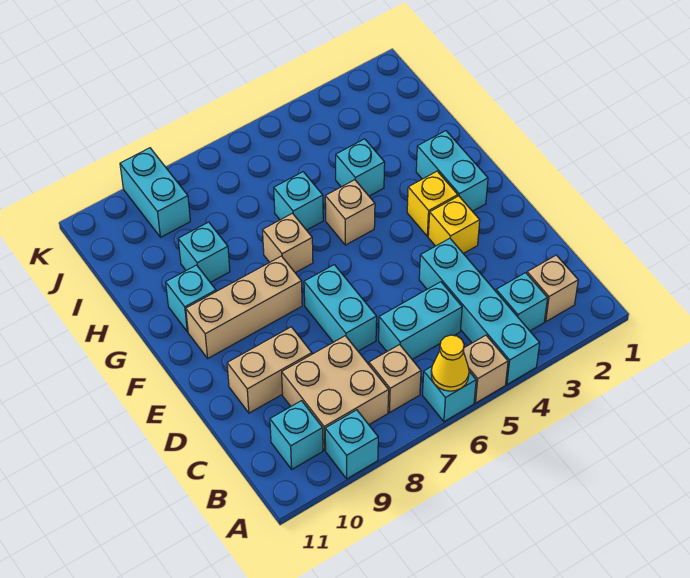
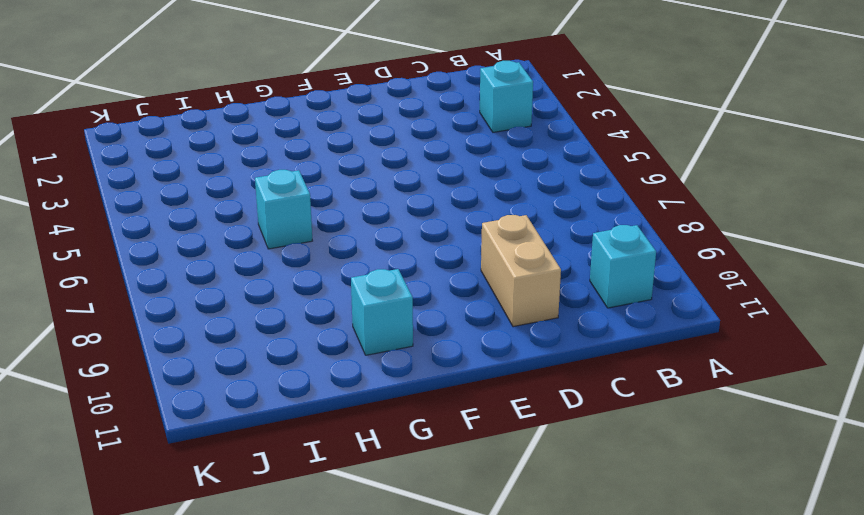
none -> cyan 1x4 brick [419,238,540,384]
none -> tan 1x1 brick [463,335,508,403]
none -> cyan 1x1 brick [422,367,476,422]

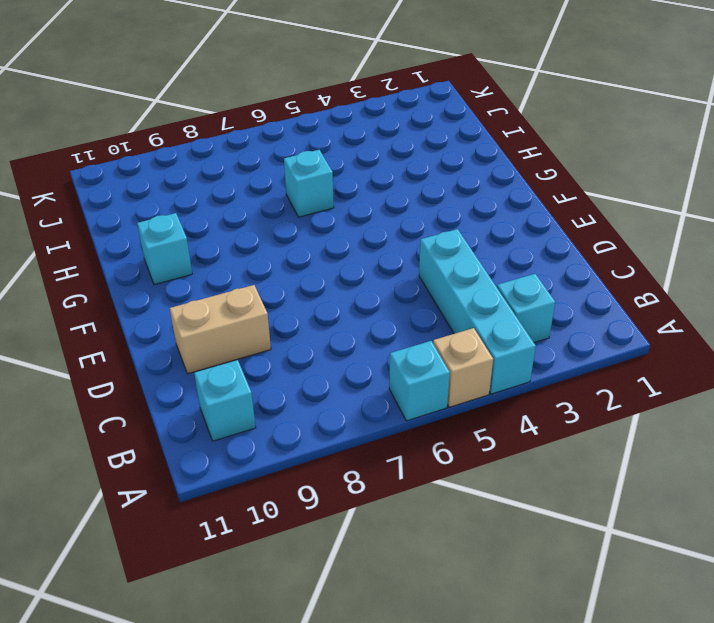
none -> cyan 1x1 brick [325,410,378,479]
none -> tan 1x1 brick [527,255,578,322]
none -> tan 1x1 brick [369,345,421,413]

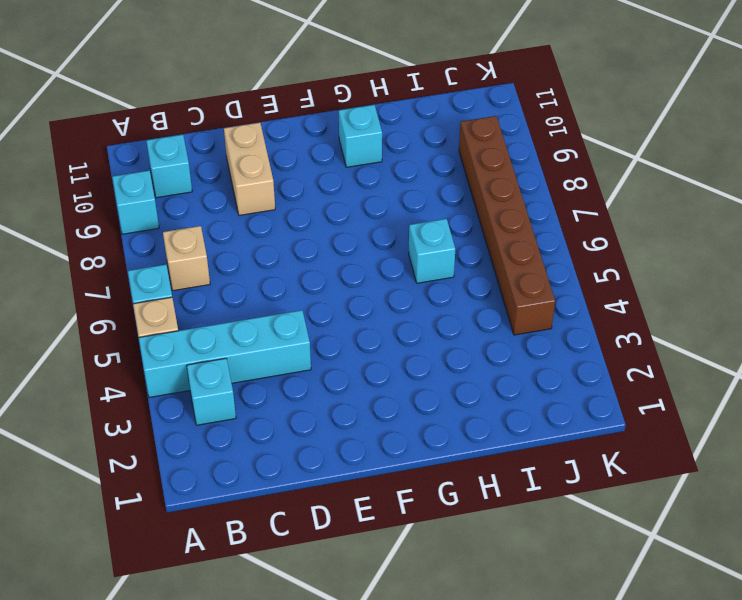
brown 1x6 brick [459,116,555,335] -> cyan 1x2 brick [120,148,190,237]
none -> tan 1x1 brick [527,255,578,322]
none -> tan 2x2 brick [282,336,389,450]
none -> cyan 1x2 brick [379,282,462,359]

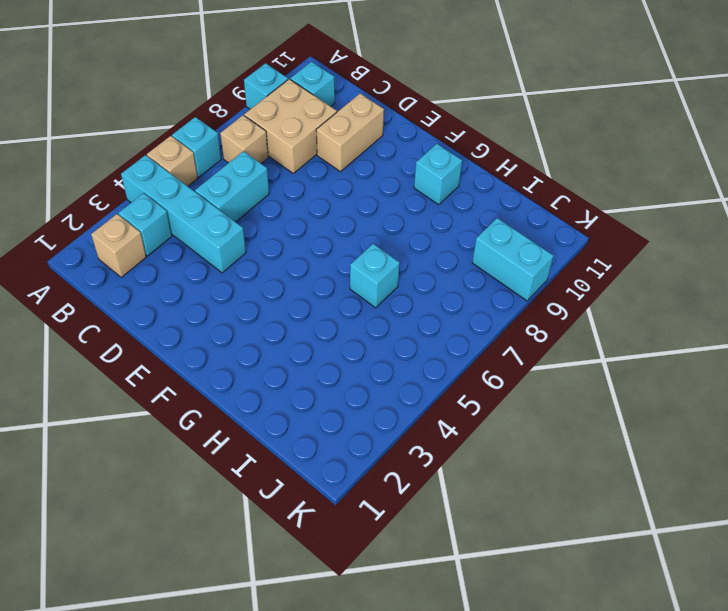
none -> cyan 1x2 brick [304,265,377,351]
none -> yellow 1x1 brick [428,196,480,254]
none -> cyan 1x2 brick [416,131,488,211]

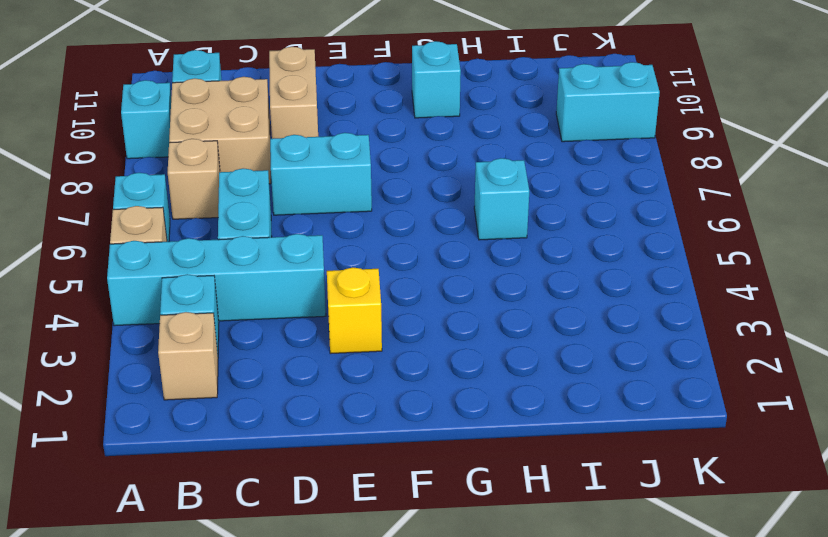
none -> cyan 1x2 brick [416,131,488,211]
none -> yellow 1x1 brick [407,171,458,236]
none -> tan 1x3 brick [186,256,302,358]

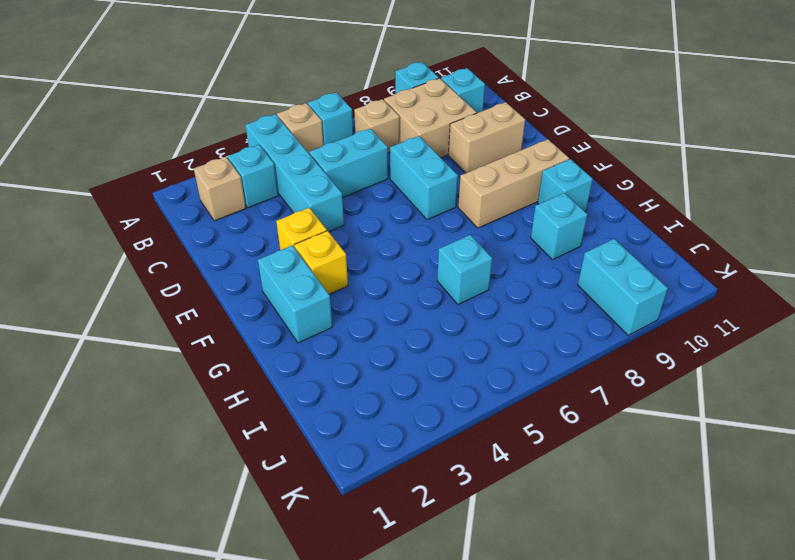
none -> tan 1x1 brick [325,180,375,245]
none -> tan 1x1 brick [263,213,313,273]
none -> cyan 1x1 brick [336,139,385,196]

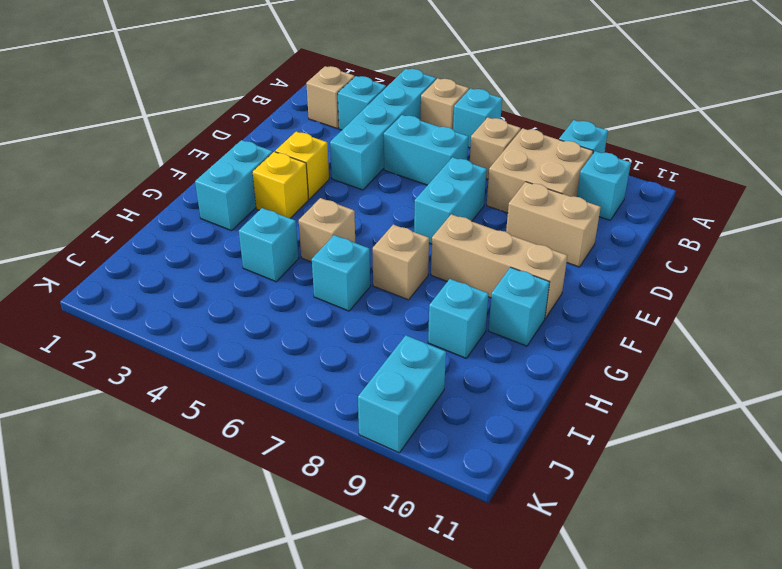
none -> yellow 1x1 cone [431,335,469,391]

